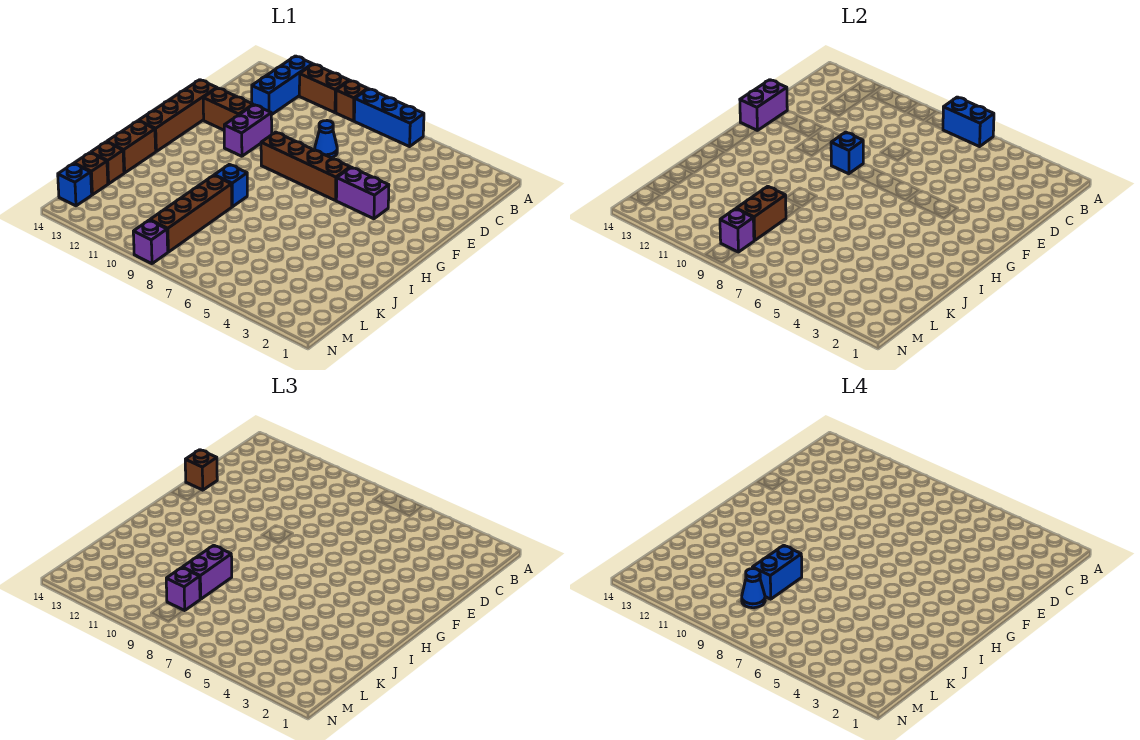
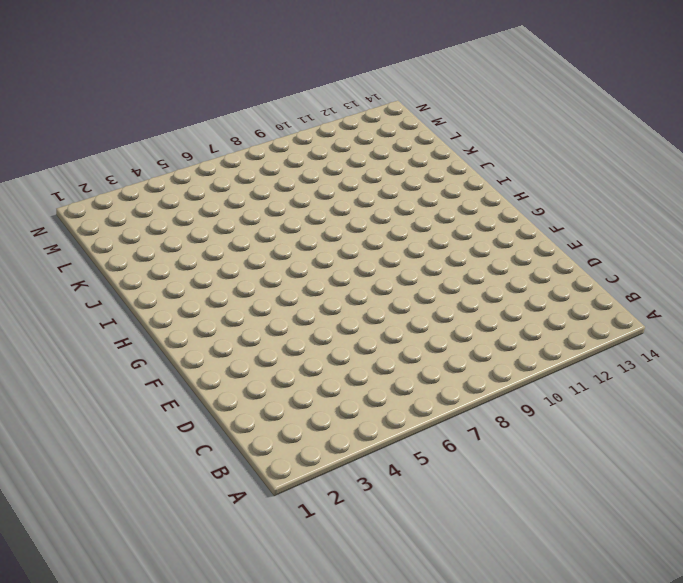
none -> blue 1x3 brick [354,89,424,147]
none -> brown 1x1 brick [336,81,368,121]
none -> brown 1x2 brick [299,64,349,113]

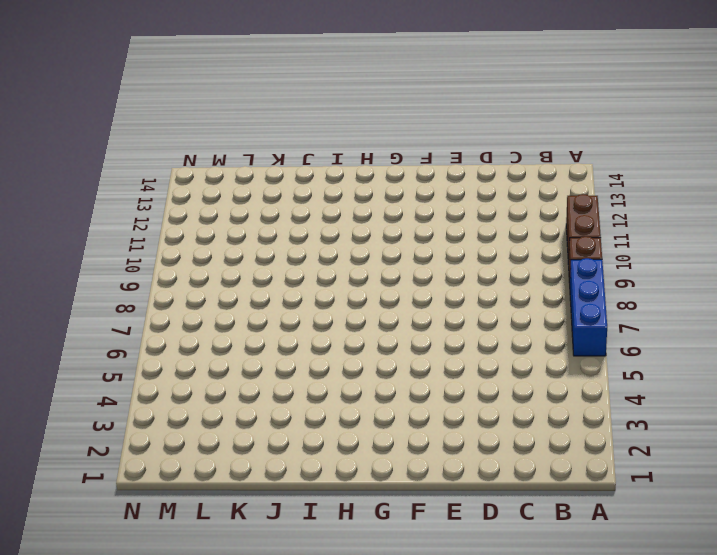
none -> blue 1x3 brick [252,56,313,115]
none -> blue 1x1 cone [315,121,337,158]
none -> purple 1x2 brick [224,105,272,156]

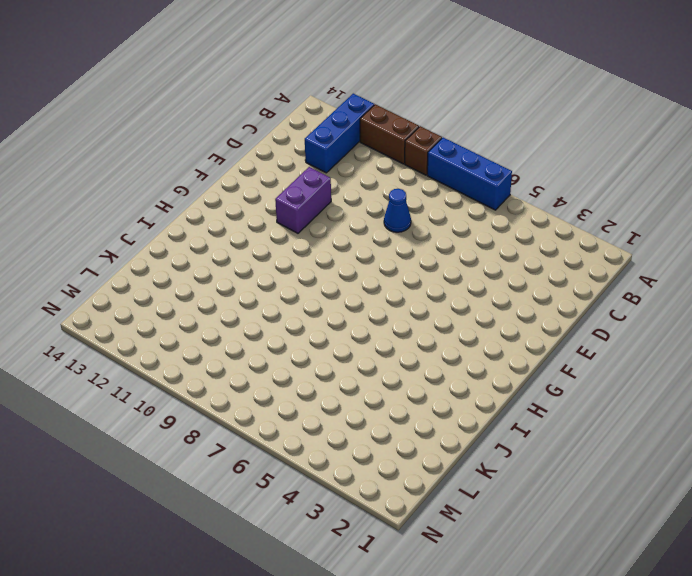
none -> brown 1x2 brick [203,88,253,130]
none -> brown 1x4 brick [139,80,217,151]
none -> purple 1x2 brick [336,167,389,219]

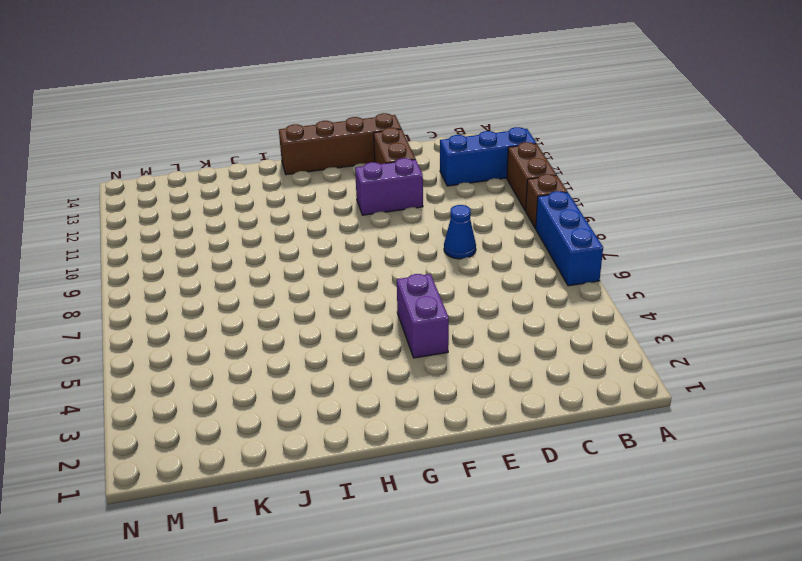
none -> brown 1x4 brick [261,132,350,201]
none -> blue 1x1 brick [214,164,247,207]
none -> brown 1x2 brick [107,121,156,173]

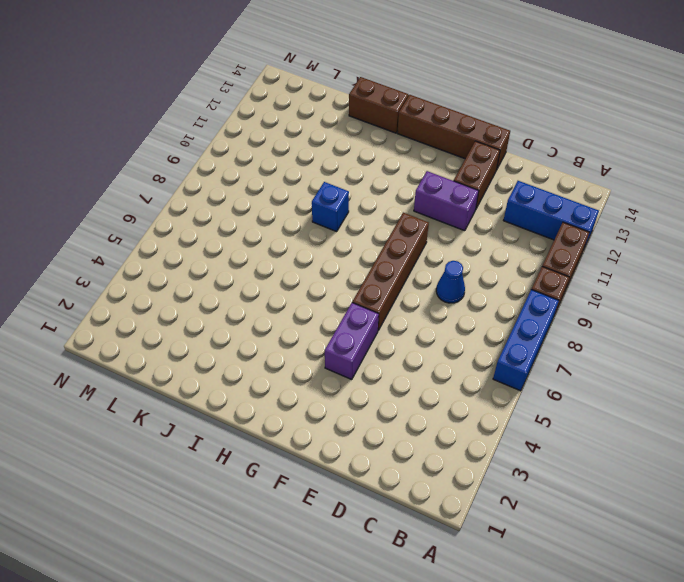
none -> brown 1x4 brick [150,175,232,252]
none -> brown 1x1 brick [91,142,124,184]
none -> brown 1x1 brick [74,153,108,195]

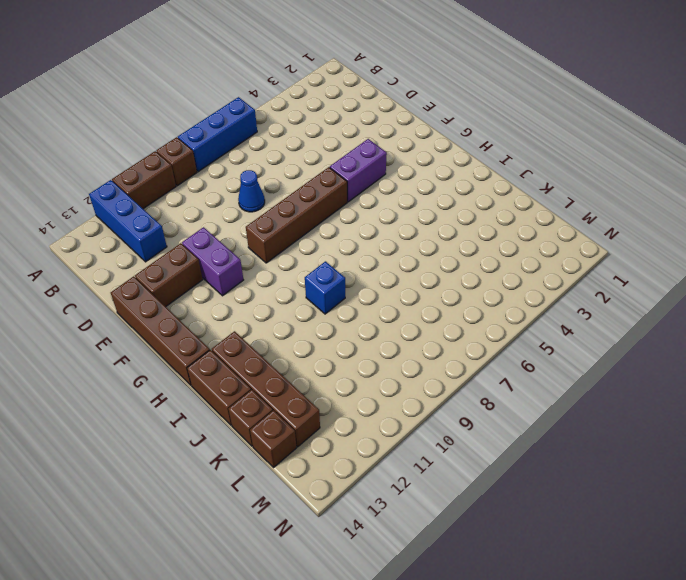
brown 1x4 brick [212,331,320,447] -> brown 1x4 brick moved to [150,175,232,252]
none -> blue 1x1 brick [58,164,92,206]
none -> purple 1x1 brick [133,220,168,264]
none -> blue 1x2 brick [943,97,994,147]

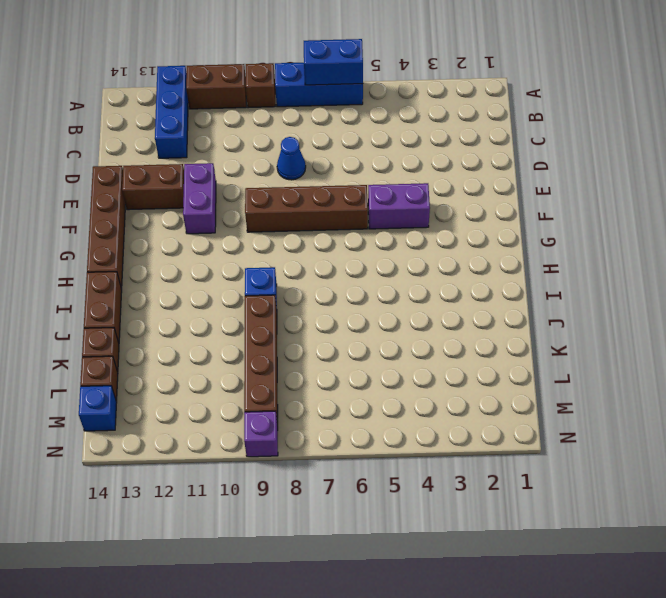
none -> purple 1x2 brick [740,80,787,130]
none -> blue 1x1 brick [831,132,863,174]
none -> brown 1x2 brick [736,186,786,241]

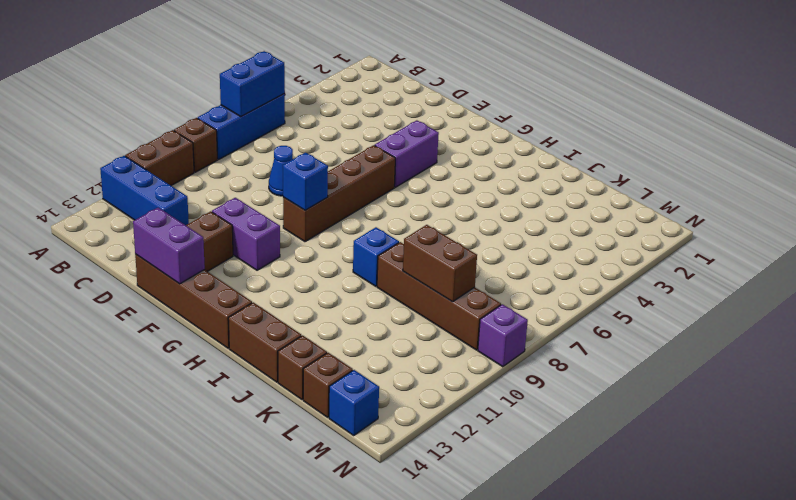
none -> purple 1x1 brick [720,209,754,252]
none -> brown 1x1 brick [185,450,217,490]
none -> purple 1x2 brick [182,545,232,599]

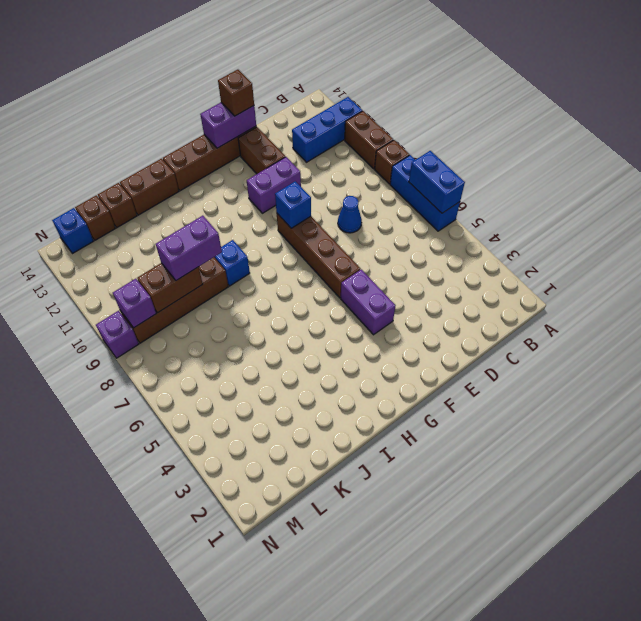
none -> purple 1x1 brick [166,568,200,610]
none -> blue 1x2 brick [752,545,802,599]
none -> blue 1x1 cone [742,569,765,608]

